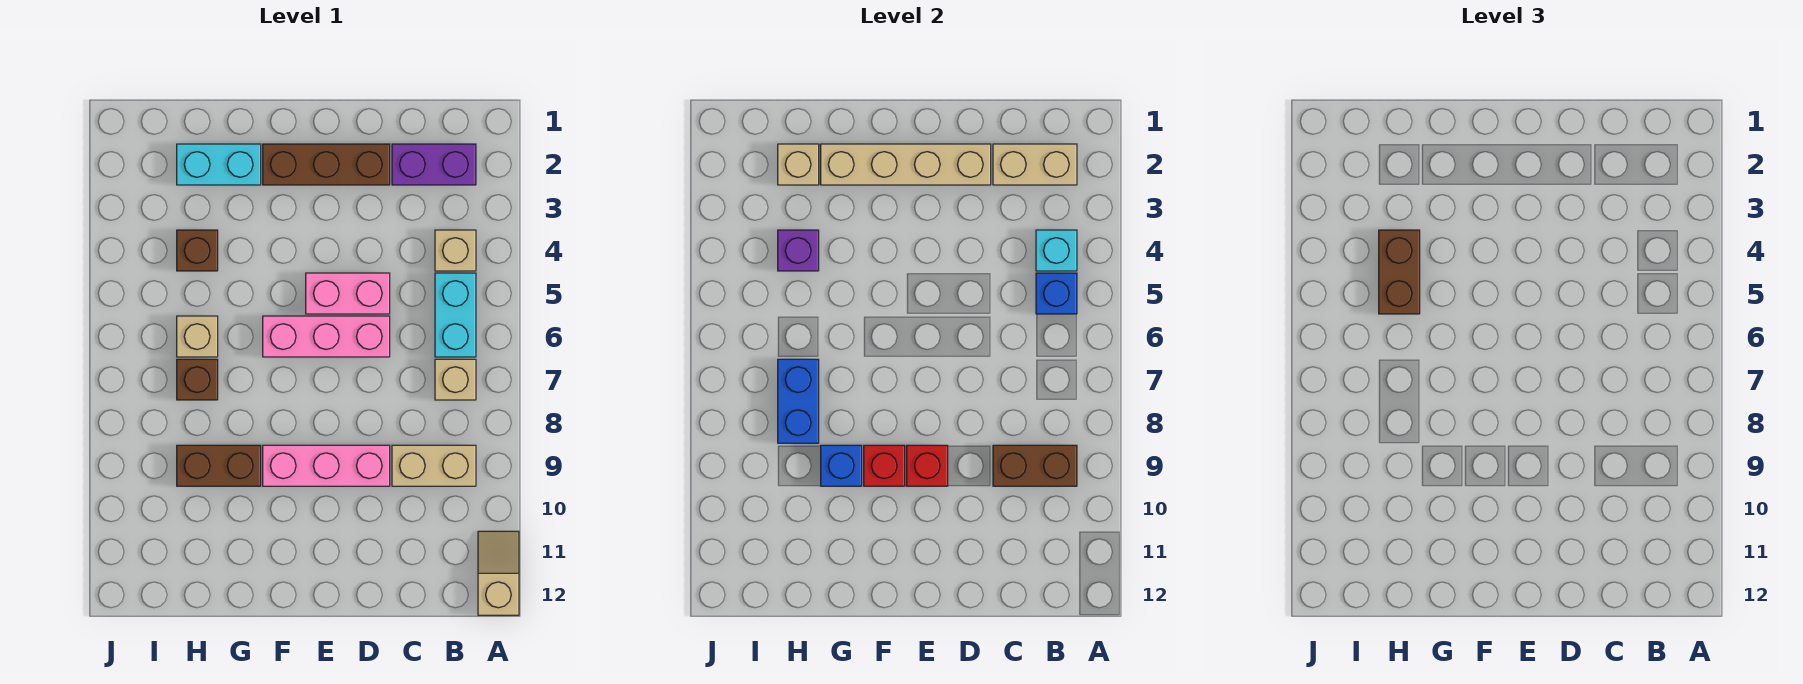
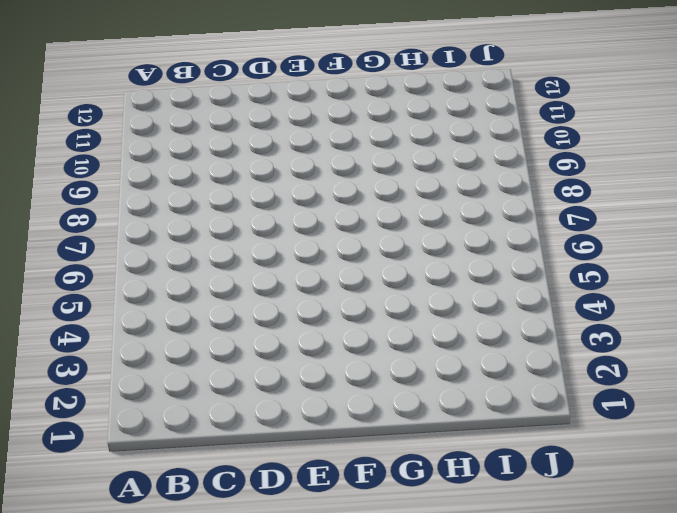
none -> tan 1x2 slope [478,531,519,615]
none -> purple 1x2 brick [392,144,476,185]
none -> tan 1x1 brick [435,230,476,271]

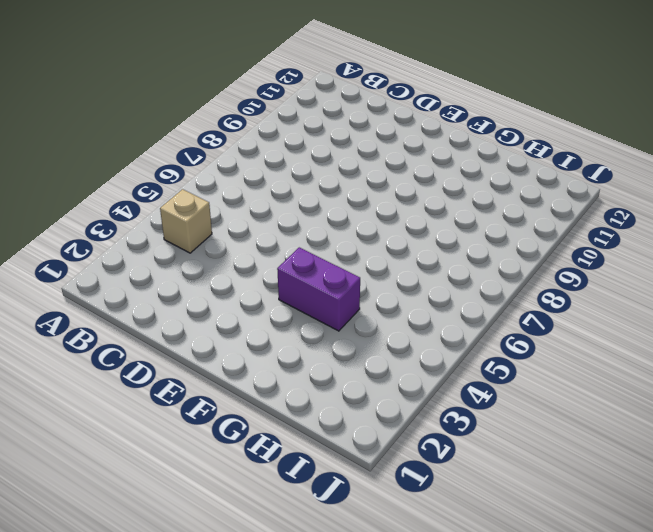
purple 1x2 brick [277,247,360,331] -> purple 1x2 brick moved to [392,144,476,185]
none -> tan 1x2 slope [478,531,519,615]
none -> cyan 1x2 brick [435,273,476,357]
none -> tan 1x1 brick [435,359,476,400]

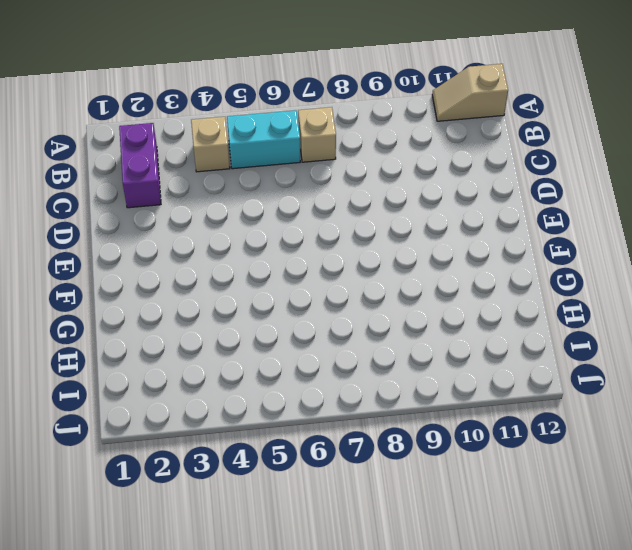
none -> tan 1x2 brick [392,445,476,486]
none -> brown 1x3 brick [263,144,390,185]
none -> pink 1x2 brick [306,273,390,314]

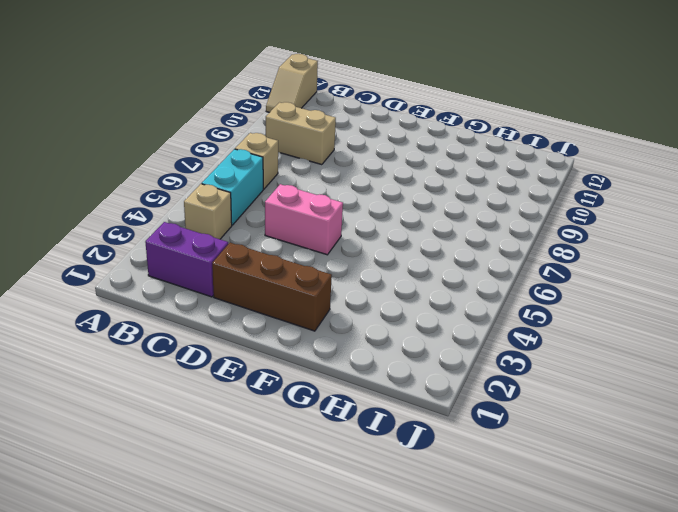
none -> pink 1x3 brick [263,316,390,357]
none -> pink 1x3 brick [263,445,390,486]
none -> cyan 1x2 brick [177,144,261,185]

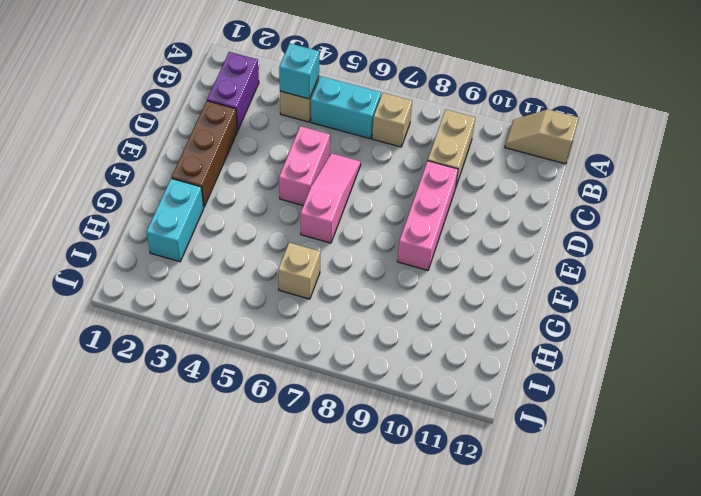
pink 1x3 slope [300,153,361,243] -> pink 1x3 brick [263,316,390,357]
none -> brown 1x2 brick [177,445,261,486]
none -> brown 1x1 brick [177,230,218,271]
none -> brown 1x1 brick [177,359,218,400]

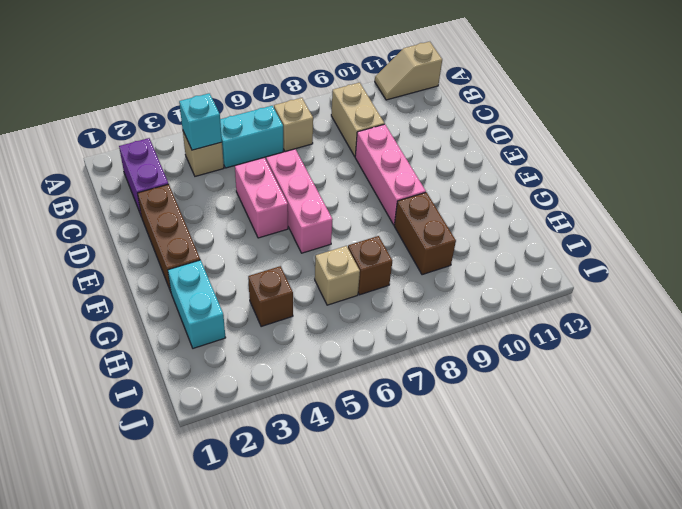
none -> tan 1x2 brick [993,144,1077,185]
none -> blue 1x1 brick [1036,273,1077,314]
none -> brown 1x2 brick [993,445,1077,486]

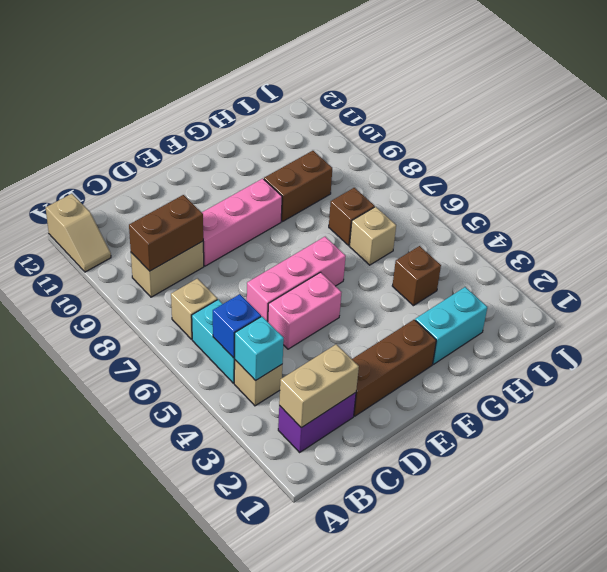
none -> tan 1x4 brick [821,144,991,185]
none -> red 1x1 brick [907,445,948,486]
none -> red 1x1 brick [864,445,905,486]

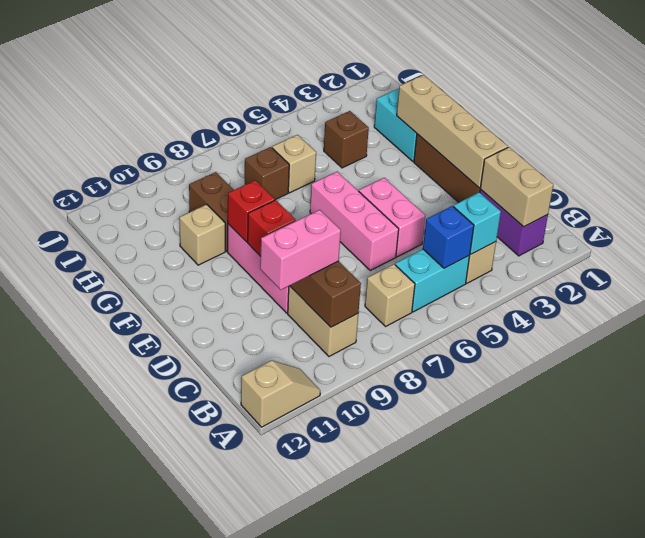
pink 1x2 brick [260,210,341,290] -> none
tan 1x1 brick [179,204,225,265] -> tan 1x1 brick moved to [778,144,819,185]
none -> blue 1x1 brick [821,445,862,486]
none -> purple 1x1 brick [778,230,819,271]
none -> blue 1x2 brick [778,359,819,443]

